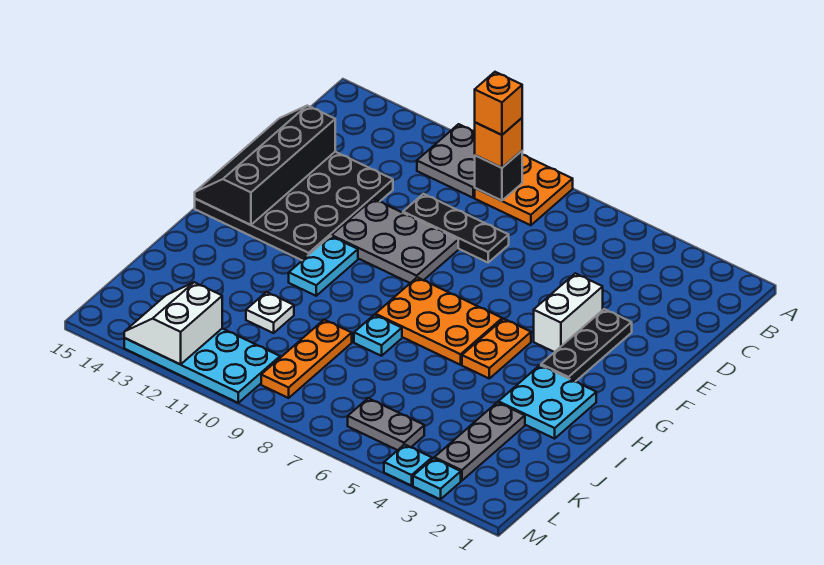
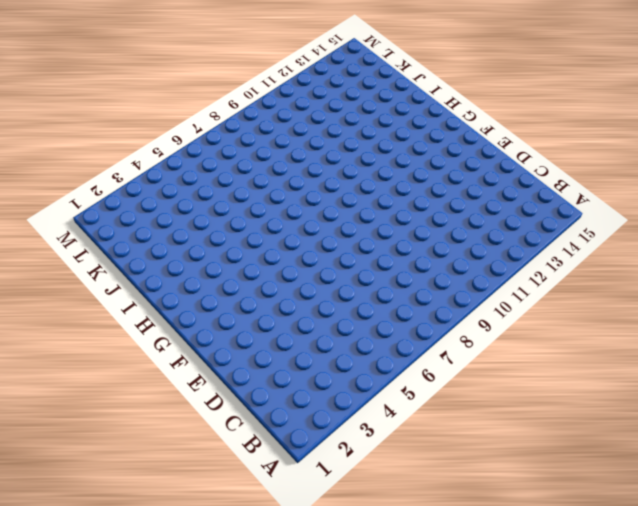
none -> orange 2x2 plate [475,155,573,225]
none -> grey 2x2 plate [417,124,475,198]
none -> black 1x3 plate [403,194,509,262]

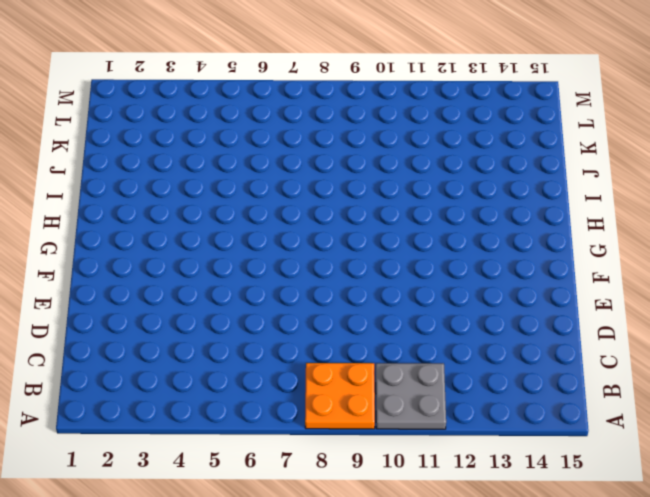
none -> black 1x3 plate [403,194,509,262]
none -> black 4x4 plate [195,152,393,260]
none -> black 1x3 plate [541,309,632,382]

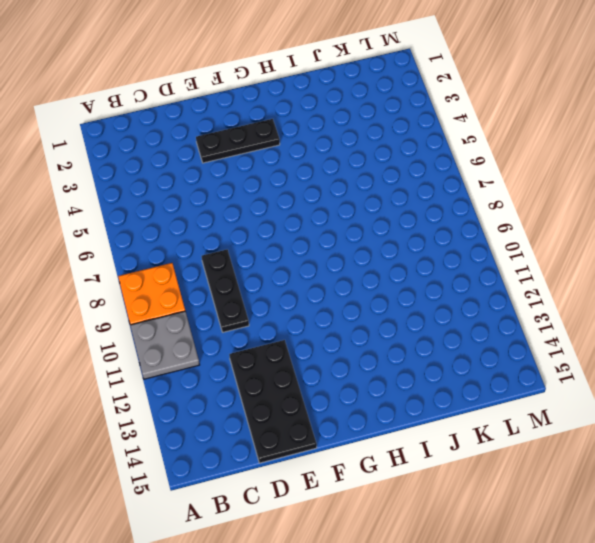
black 2x4 plate [229,340,317,463] -> black 4x4 plate [195,152,393,260]
none -> white 1x2 brick [534,273,603,352]
none -> grey 2x3 plate [331,199,458,283]
none -> orange 1x2 plate [462,319,531,378]

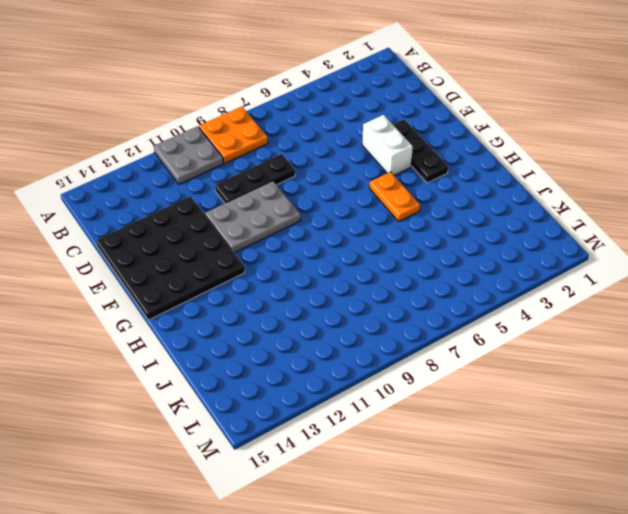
none -> orange 2x3 plate [375,277,502,365]
none -> cyan 1x2 plate [289,236,358,296]
none -> cyan 2x2 plate [498,365,596,439]

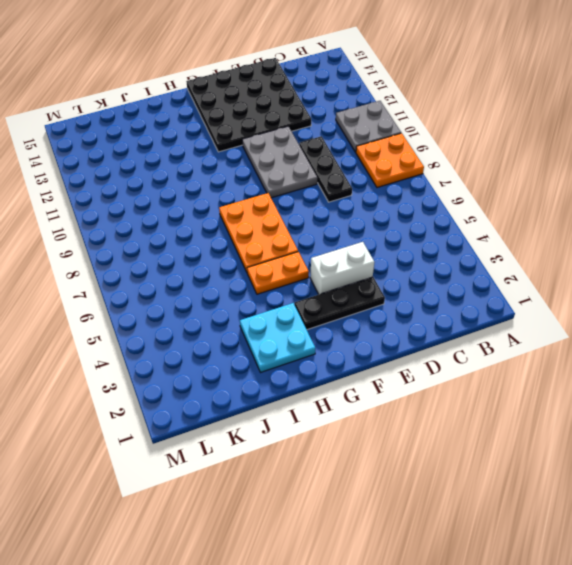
none -> cyan 1x2 plate [289,236,358,296]
none -> cyan 1x1 plate [354,315,402,356]
none -> grey 1x3 plate [434,402,525,481]

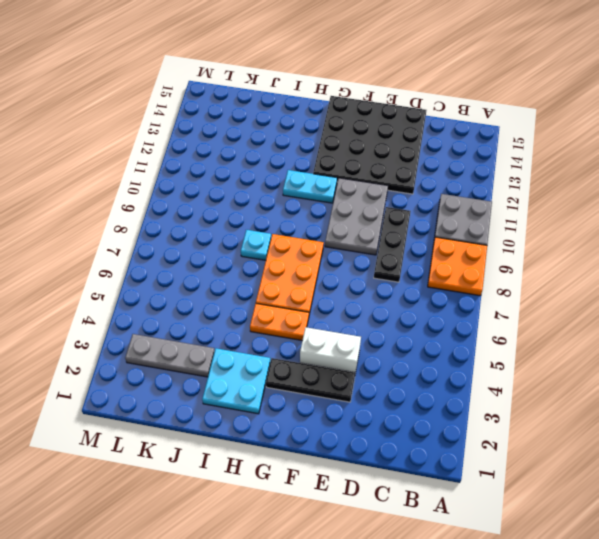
none -> orange 1x3 plate [261,319,352,398]
none -> white 1x1 plate [246,292,294,333]
none -> grey 1x2 plate [348,398,424,450]

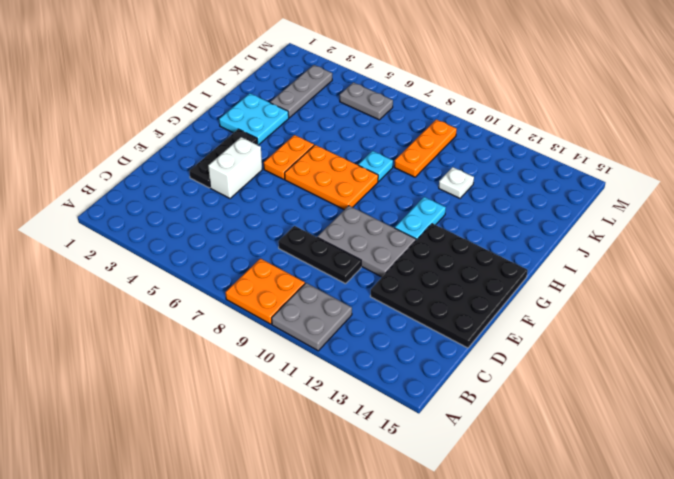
none -> cyan 2x4 plate [124,329,280,403]
none -> cyan 1x1 plate [413,458,461,499]
none -> cyan 1x1 plate [384,444,432,486]

